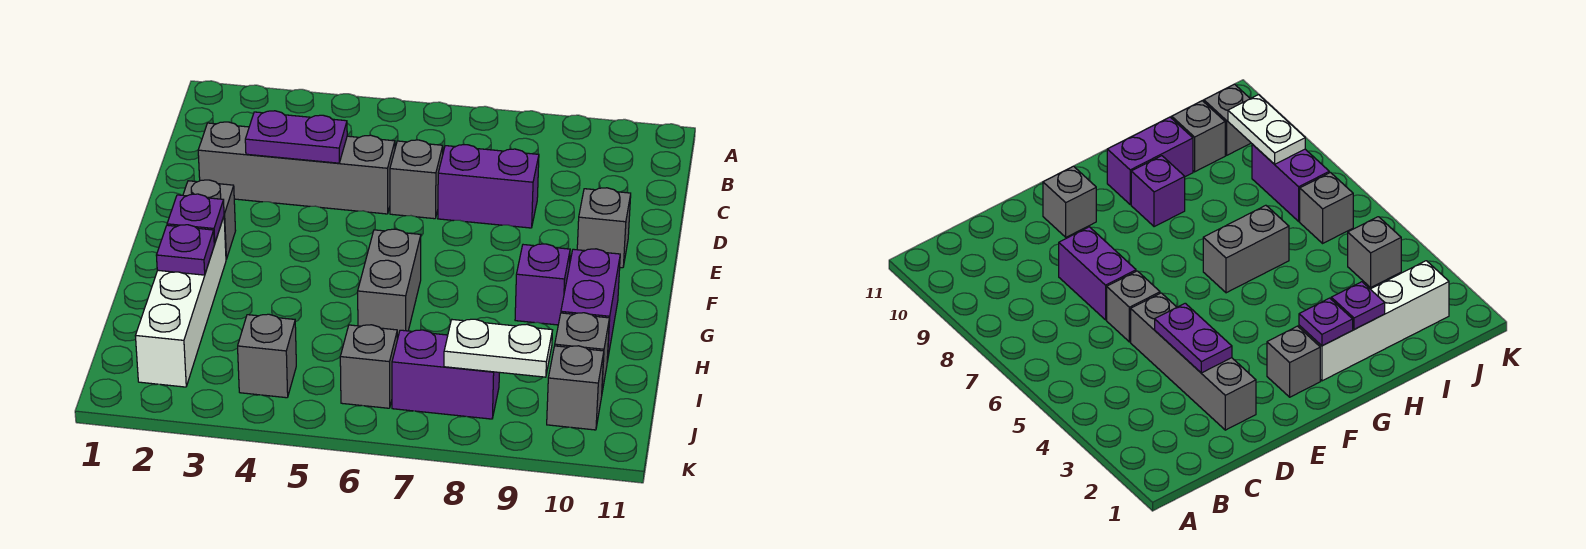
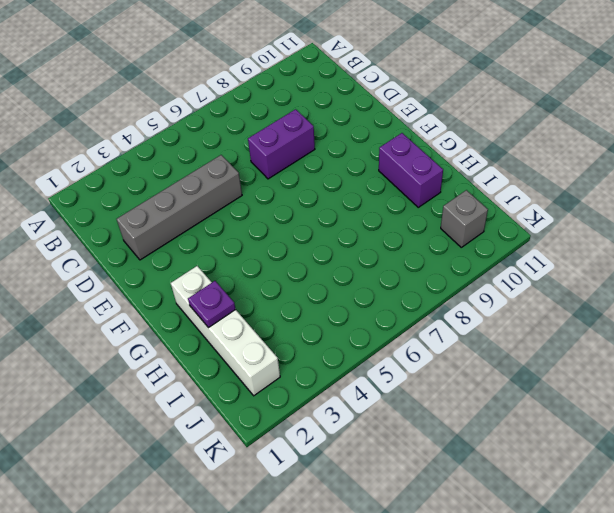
none -> grey 1x1 brick [390,140,443,219]
none -> grey 1x1 brick [577,188,631,268]
none -> grey 1x1 brick [183,180,236,259]

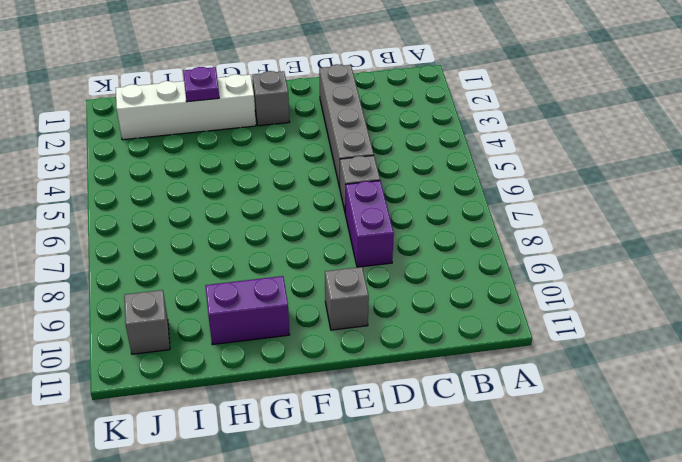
none -> grey 1x2 brick [358,229,421,339]
none -> purple 1x1 brick [515,244,570,325]
none -> grey 1x1 brick [555,313,609,392]

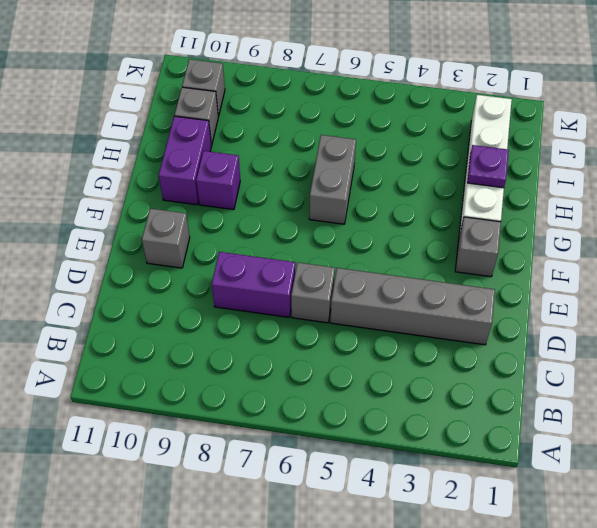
none -> grey 1x1 brick [238,314,296,398]
none -> grey 1x1 brick [340,325,397,408]
none -> purple 1x2 brick [392,330,499,419]

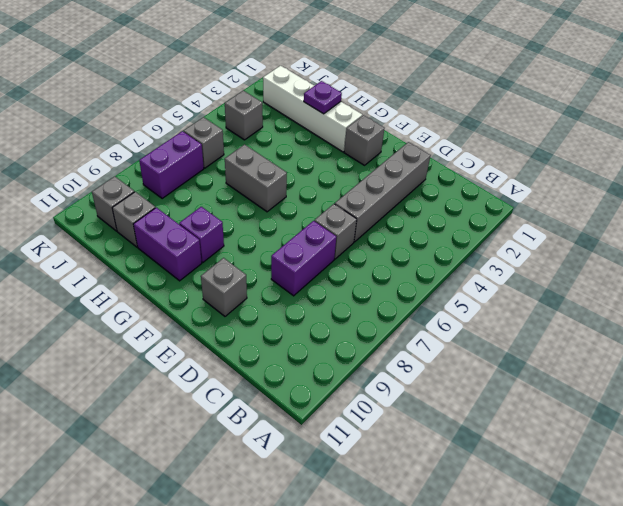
none -> purple 1x2 plate [245,111,347,163]
none -> purple 1x1 plate [167,194,224,243]
none -> white 1x2 plate [444,319,553,377]

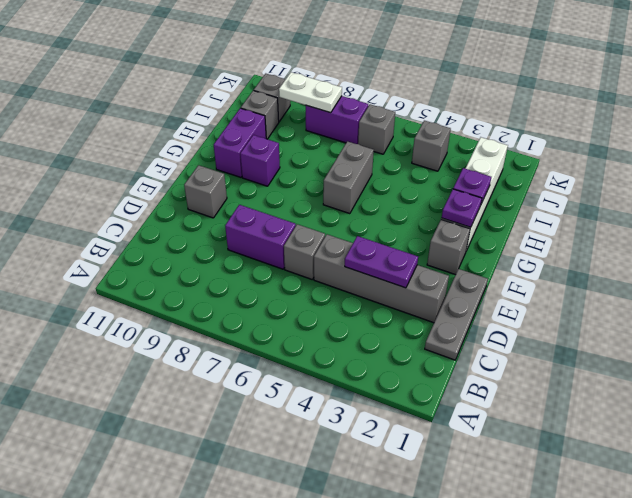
grey 1x3 plate [425,269,488,360] -> none

